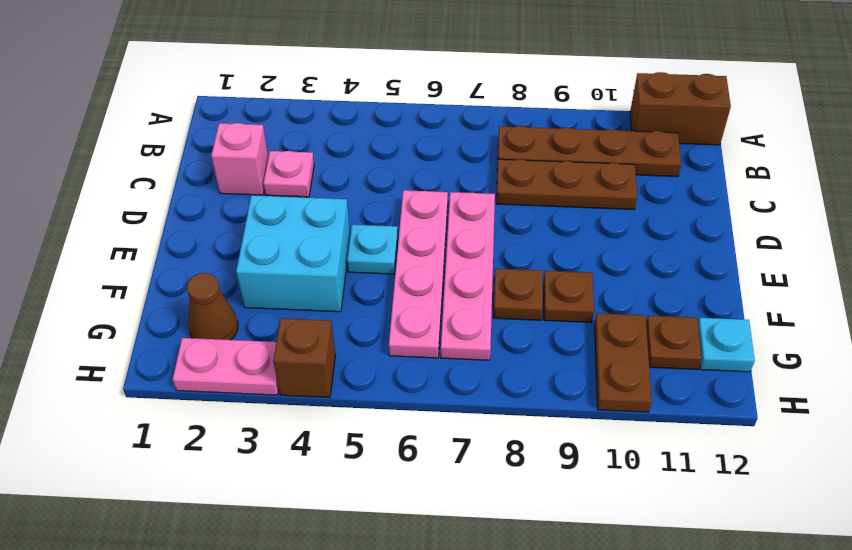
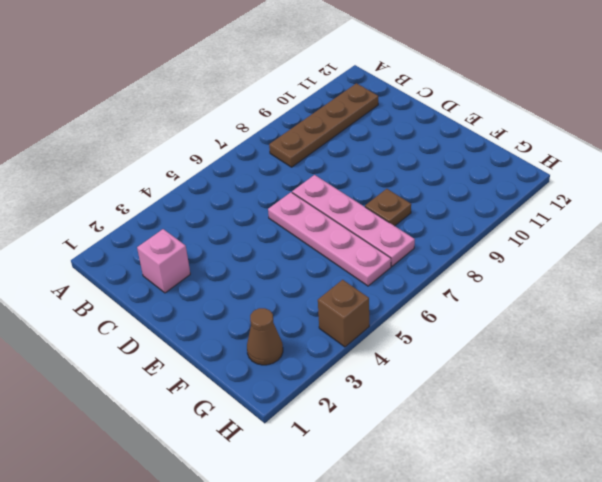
none -> brown 1x2 brick [630,72,731,145]
none -> pink 1x1 plate [263,151,314,197]
none -> brown 1x3 plate [497,159,637,210]

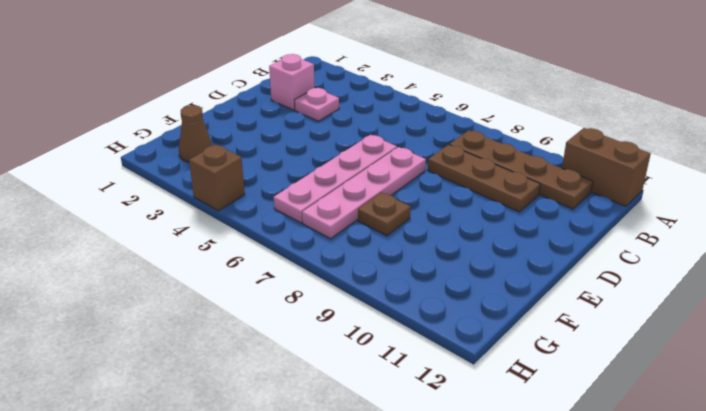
none -> cyan 2x2 brick [236,195,350,312]
none -> cyan 1x1 plate [347,225,398,274]
none -> brown 1x1 plate [544,271,594,322]

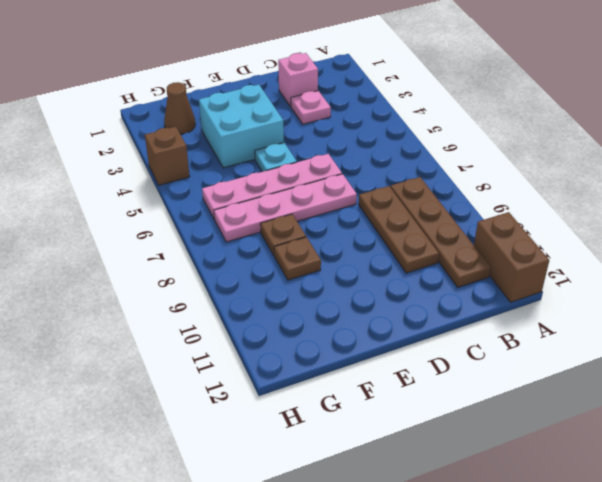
none -> brown 1x2 plate [594,313,652,412]
none -> brown 1x1 plate [646,315,701,370]
none -> cyan 1x1 plate [698,318,755,372]

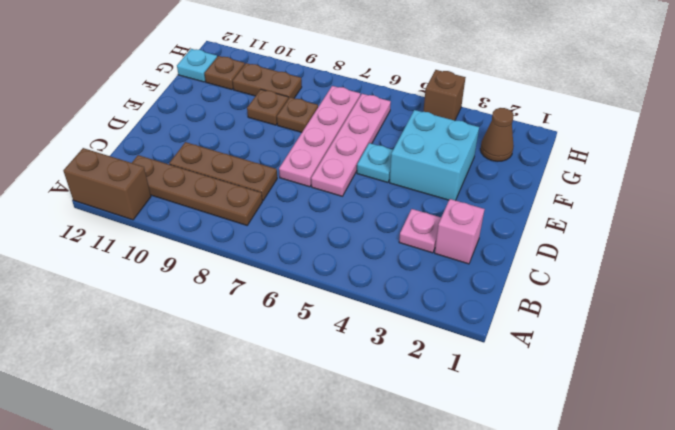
brown 1x2 plate [233,63,302,99] -> brown 1x2 plate turned to [594,313,652,412]
none -> pink 1x2 plate [173,338,279,395]

